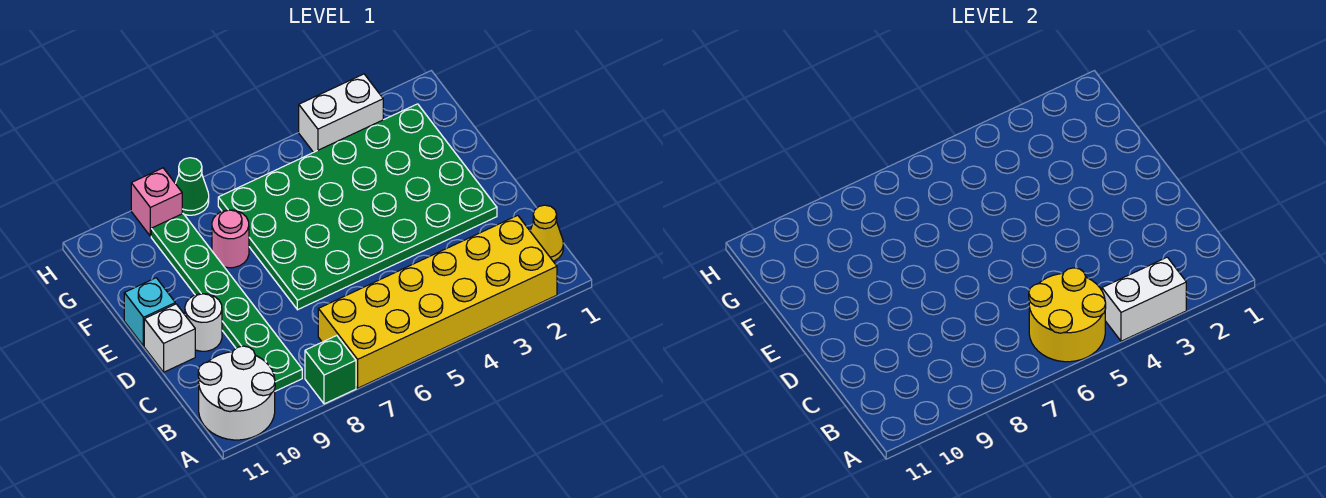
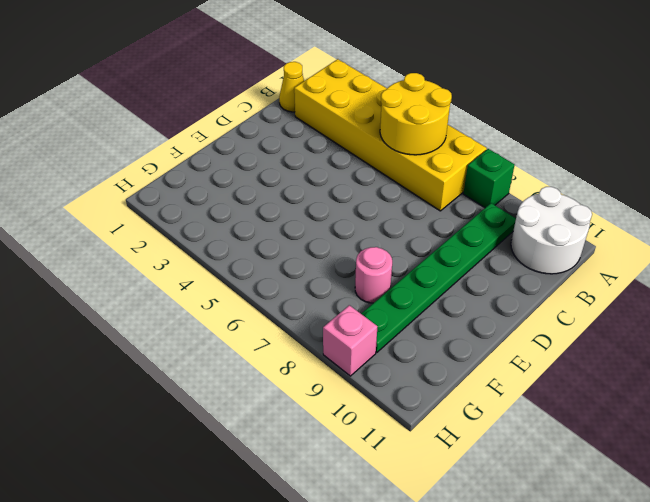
none -> green 4x6 plate [218,104,497,310]
none -> white 1x1 round brick [185,294,222,351]
none -> white 1x1 brick [144,304,195,372]

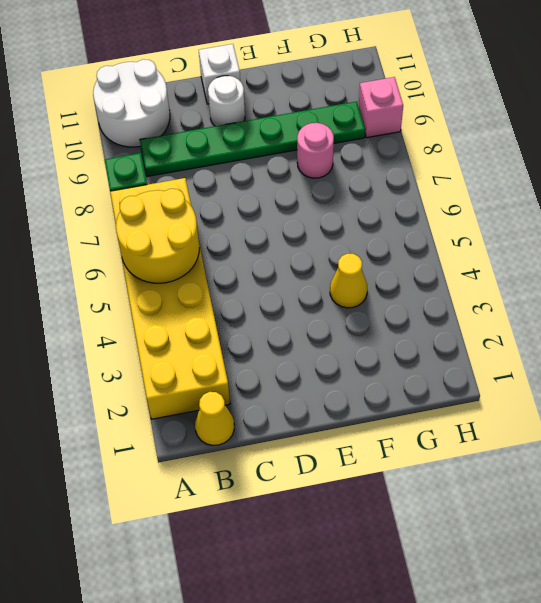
yellow 1x1 cone [330,254,367,308] -> green 4x6 plate [218,104,497,310]
none -> cyan 1x1 brick [124,278,175,346]
none -> white 1x2 brick [299,74,383,152]
none -> green 1x1 cone [176,158,209,215]

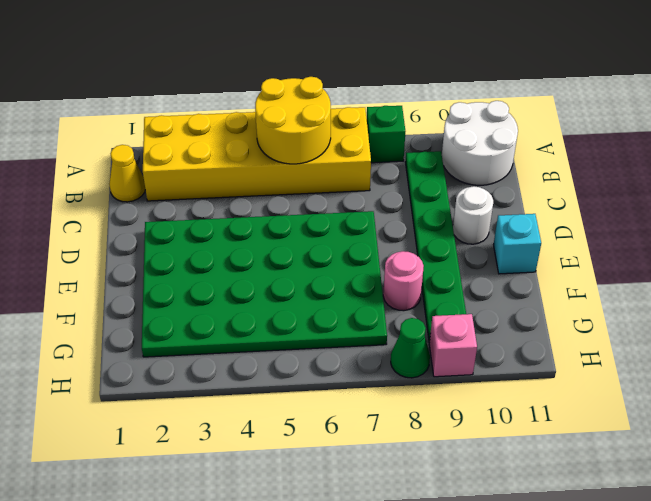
none -> white 1x1 brick [144,304,195,372]
none -> white 1x2 brick [299,74,383,152]
none -> white 1x2 brick [1102,257,1186,341]

